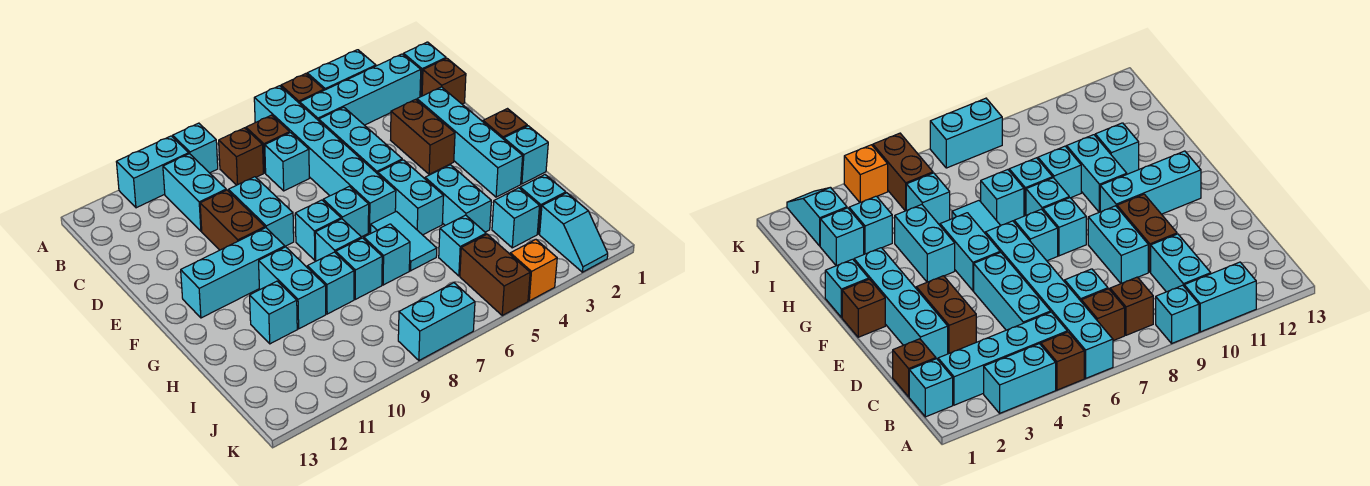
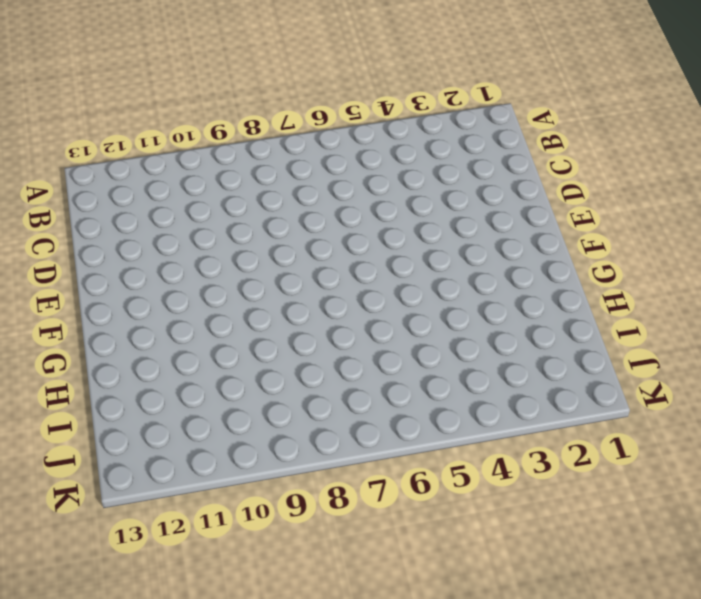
none -> cyan 1x2 brick [307,50,376,90]
none -> brown 1x1 brick [281,74,324,103]
none -> cyan 1x6 brick [254,86,396,232]
none -> cyan 1x1 brick [173,123,218,173]

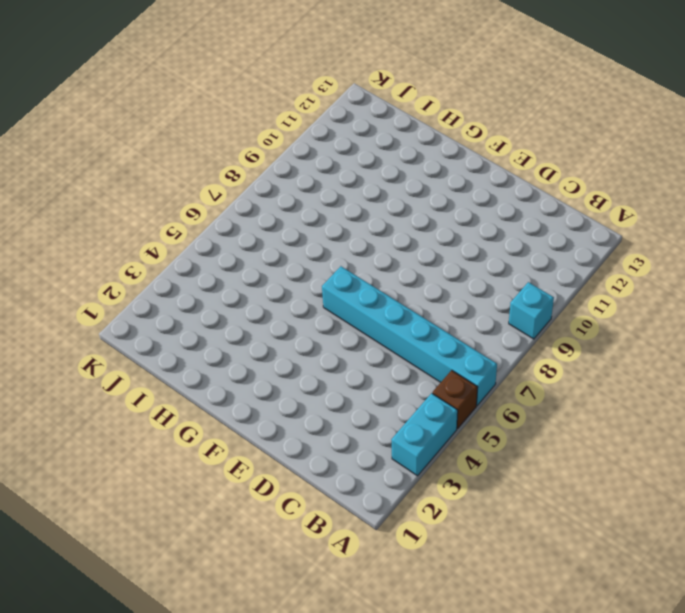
none -> cyan 1x2 brick [117,136,189,208]
none -> cyan 1x1 brick [404,42,446,97]
none -> cyan 1x4 brick [300,54,421,125]
none -> brown 1x1 brick [246,115,290,173]

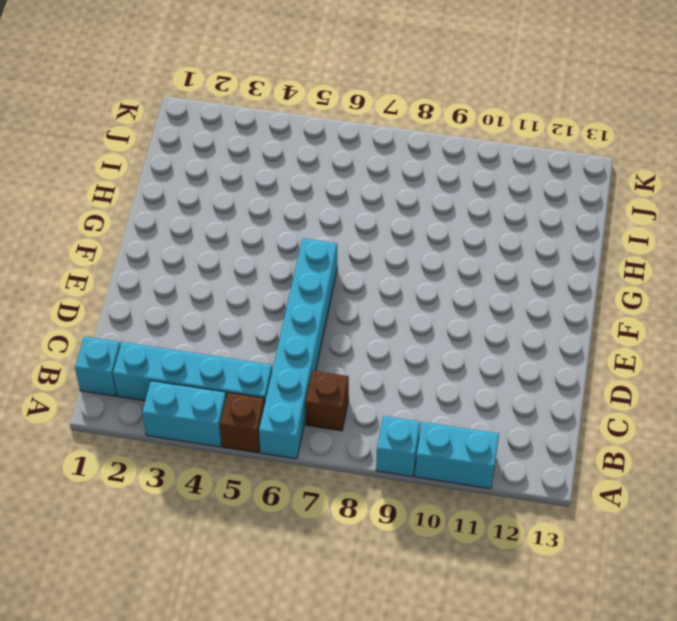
none -> brown 1x1 brick [218,128,263,185]
none -> cyan 1x2 brick [163,154,226,231]
none -> brown 1x1 brick [422,58,466,104]
none -> cyan 1x3 brick [319,107,402,174]

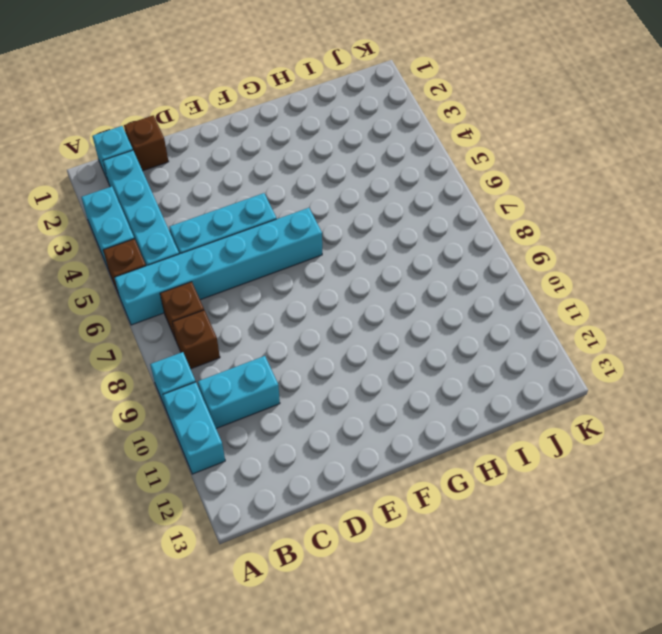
none -> cyan 1x1 brick [265,133,309,191]
none -> cyan 1x4 brick [417,87,523,197]
none -> brown 1x2 brick [391,99,455,174]
none -> cyan 1x2 brick [228,177,294,246]

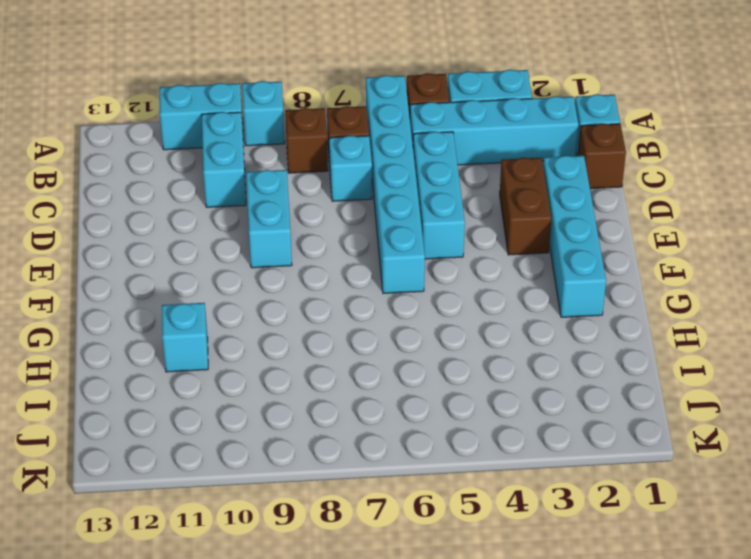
none -> brown 1x2 brick [200,190,265,250]
none -> brown 1x1 brick [483,109,527,139]
none -> cyan 1x2 brick [378,160,444,235]
none -> cyan 1x1 brick [323,186,369,237]

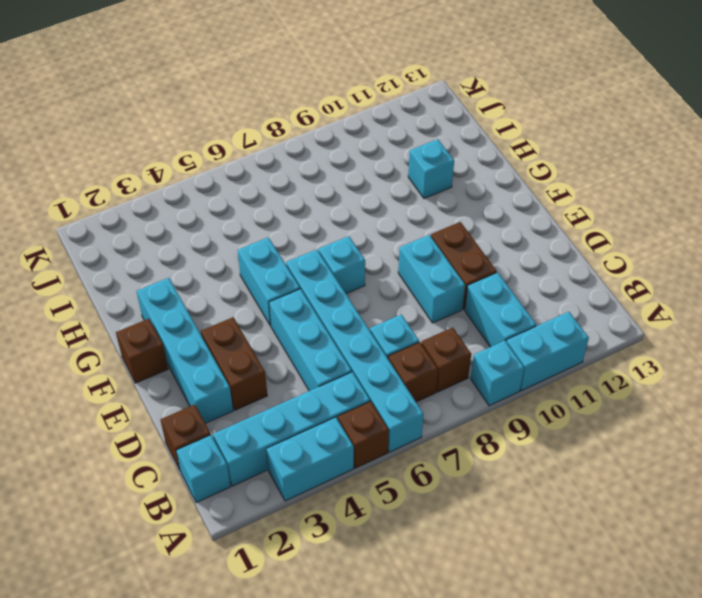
none -> cyan 1x1 brick [295,200,341,260]
none -> cyan 1x3 brick [181,228,285,318]
none -> cyan 1x1 brick [504,126,548,184]
none -> cyan 1x2 brick [425,165,491,232]

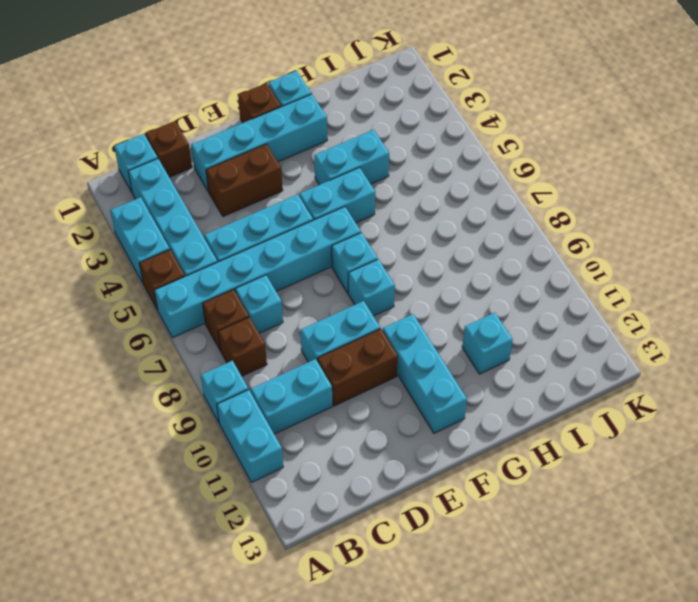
none -> cyan 1x2 tile [371,211,437,271]
none -> cyan 1x1 brick [315,219,361,261]
none -> cyan 1x2 brick [259,247,326,329]
none -> cyan 1x1 brick [363,224,410,285]

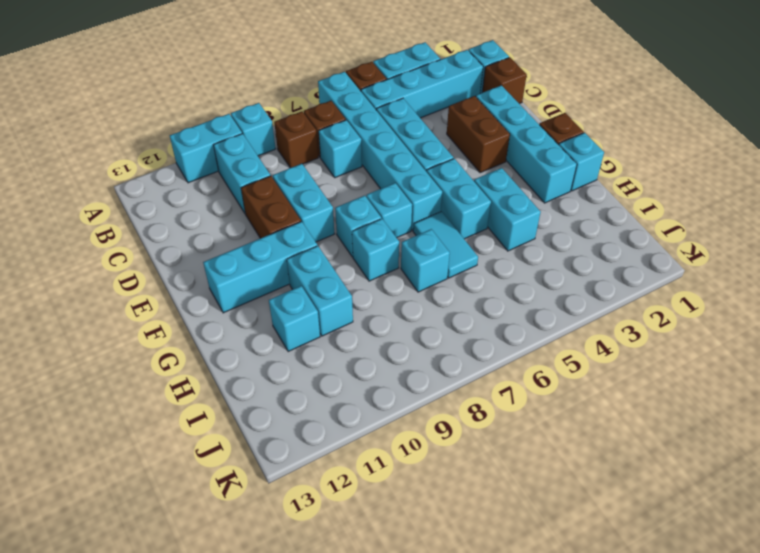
none -> cyan 1x1 brick [336,238,382,299]
none -> cyan 1x1 brick [307,252,354,314]
none -> cyan 1x1 brick [520,175,566,234]
none -> cyan 1x1 brick [492,188,540,248]

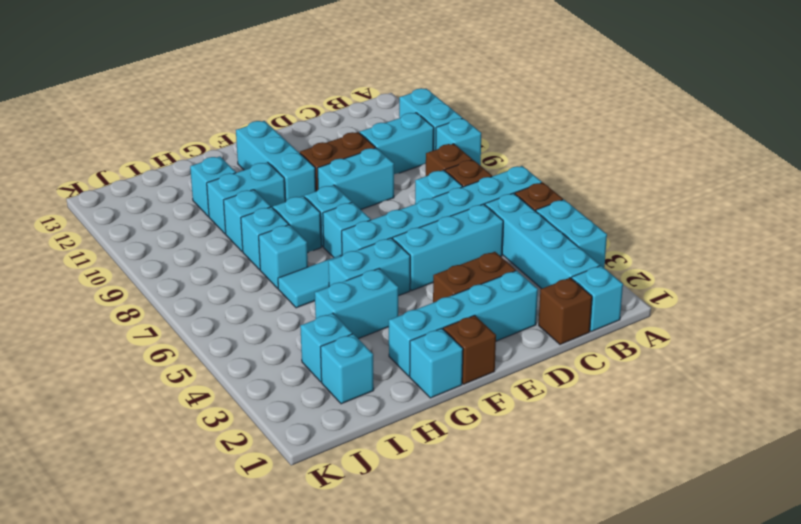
none -> cyan 1x1 brick [439,215,486,276]
none -> cyan 1x2 slope [540,193,608,272]
none -> brown 1x2 brick [460,234,530,315]
none -> orange 1x1 brick [510,240,557,301]

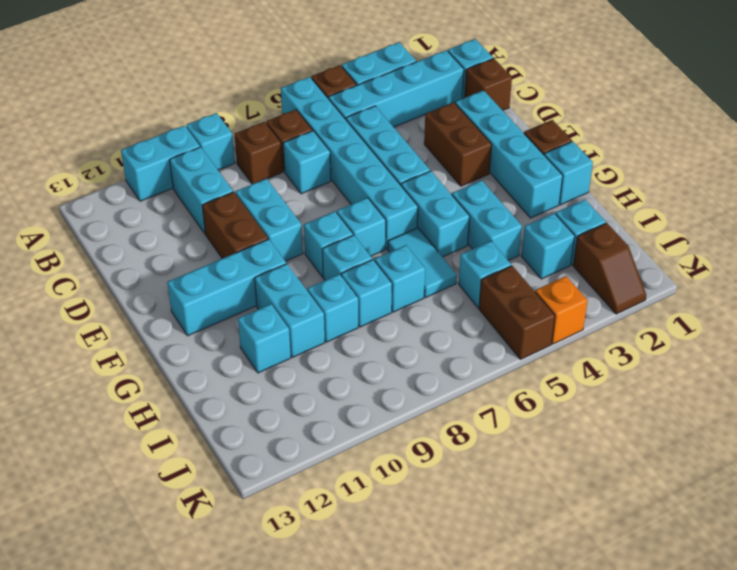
brown 1x2 slope [573,223,646,314] -> cyan 1x2 slope [540,193,608,272]
none -> cyan 1x2 brick [398,283,475,360]

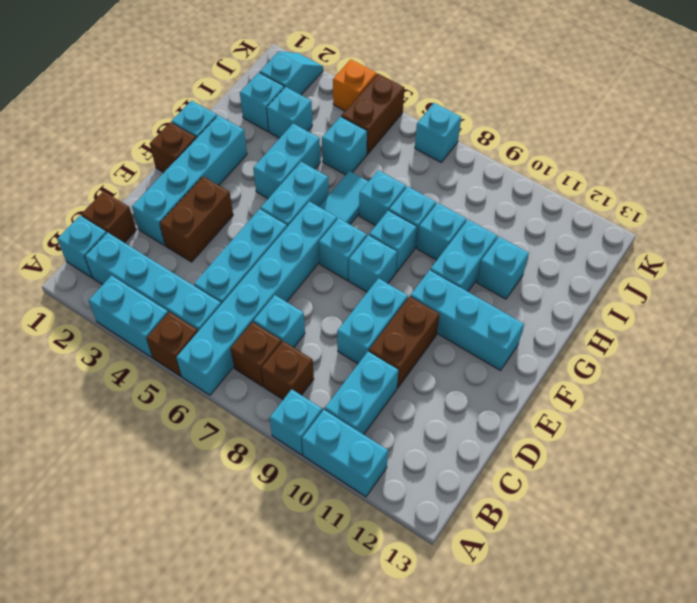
cyan 1x1 brick [415,103,461,162] -> cyan 1x2 brick [398,283,475,360]

